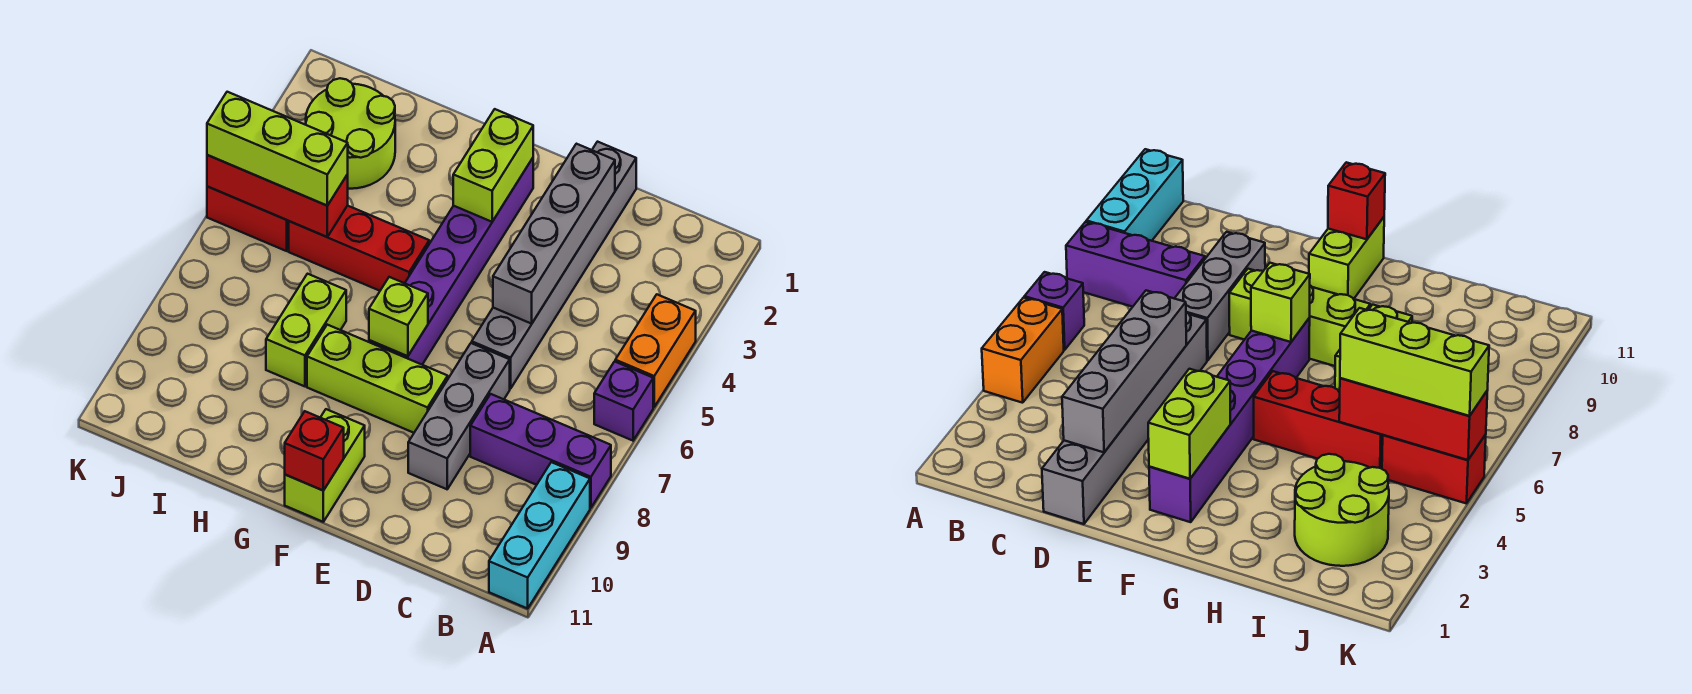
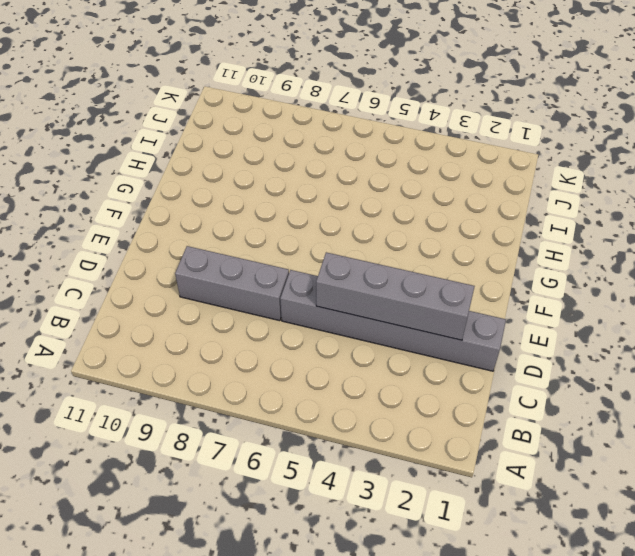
none -> orange 1x2 brick [615,295,696,407]
none -> purple 1x1 brick [594,361,653,441]
none -> purple 1x3 brick [470,394,611,508]

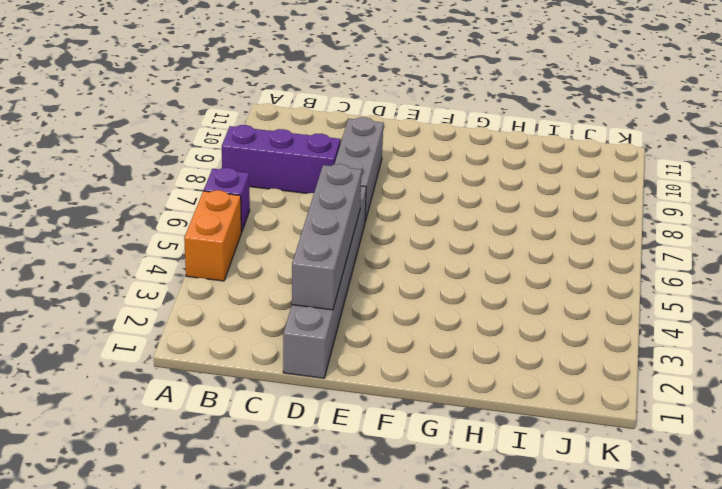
none -> cyan 1x3 brick [489,462,590,609]
none -> lime 1x3 brick [307,325,448,433]
none -> purple 1x6 brick [369,158,533,365]

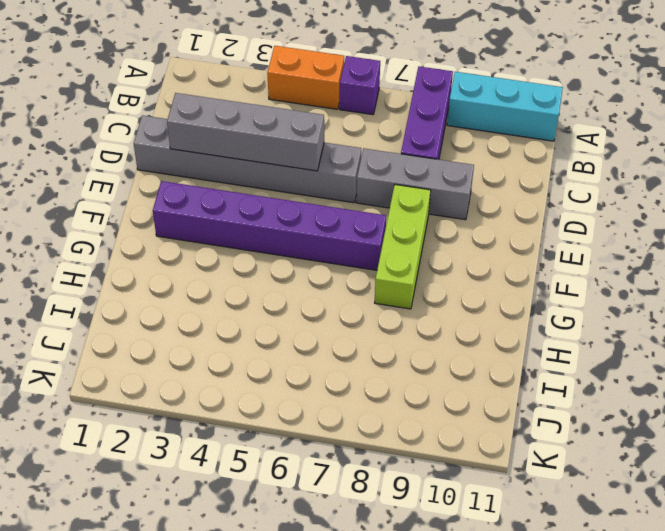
none -> lime 1x2 brick [285,409,365,522]
none -> red 1x3 brick [289,206,429,291]
none -> lime 1x2 brick [266,274,346,386]

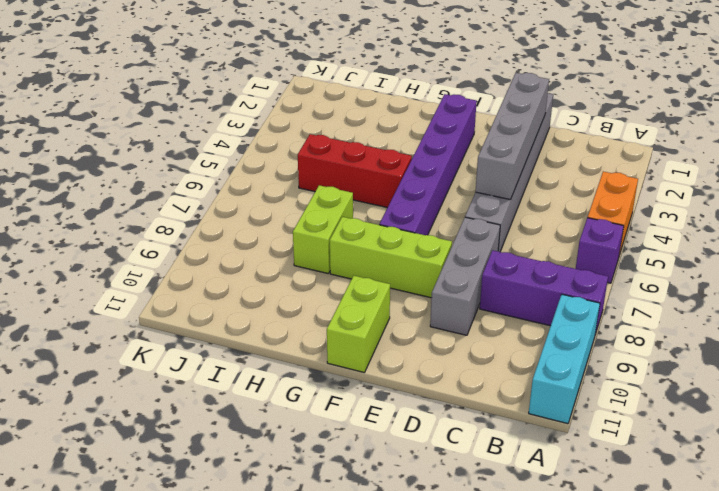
none -> lime 2x2 round brick [306,78,395,189]
none -> red 1x2 brick [207,186,289,251]
none -> lime 1x2 brick [453,109,533,222]

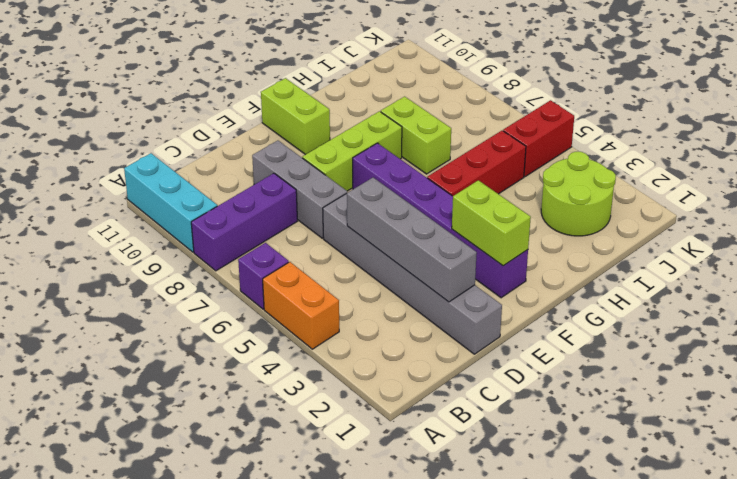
none -> lime 1x1 brick [369,277,428,356]
none -> red 1x1 brick [285,411,344,490]
none -> red 1x3 brick [207,155,348,237]

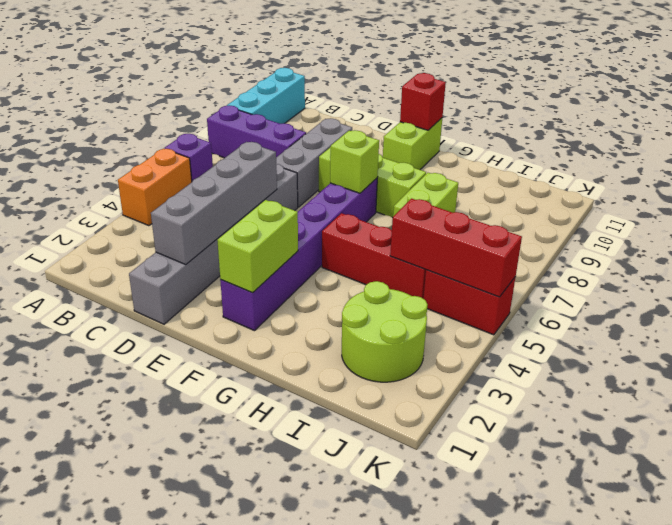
none -> lime 1x3 brick [207,92,348,206]

